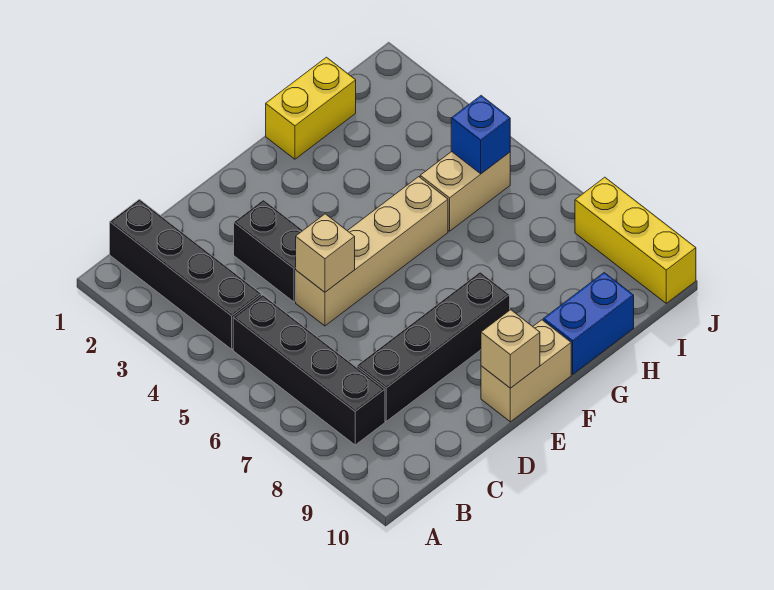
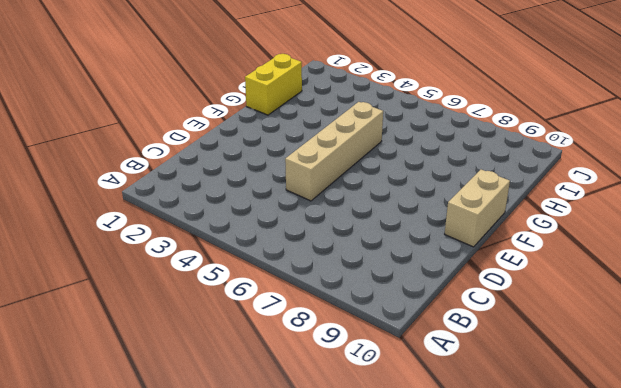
none -> black 1x4 brick [110,199,261,349]
none -> black 1x4 brick [233,295,385,445]
none -> black 1x4 brick [357,272,510,421]

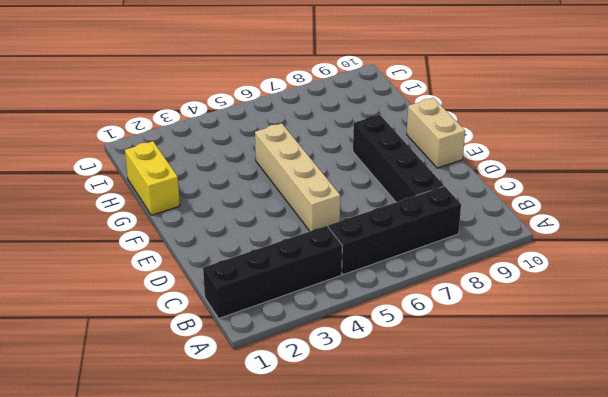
none -> black 1x2 brick [234,200,303,302]
none -> blue 1x2 brick [543,272,634,374]
none -> tan 1x2 brick [420,152,510,231]

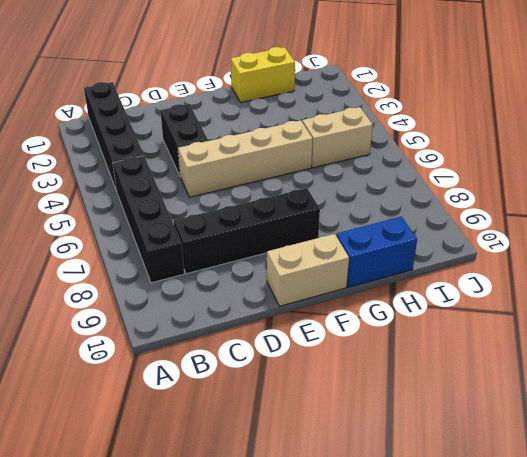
none -> yellow 1x3 brick [575,177,696,303]
none -> tan 1x1 brick [296,214,355,292]
none -> tan 1x1 brick [481,310,540,388]

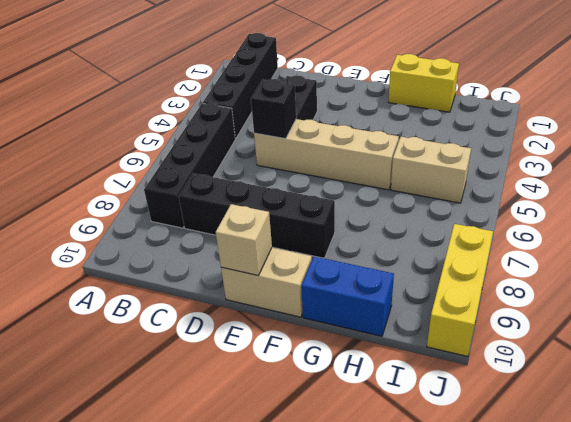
black 1x1 brick [251,79,296,139] -> tan 1x1 brick [296,214,355,292]
none -> blue 1x1 brick [451,96,510,174]

